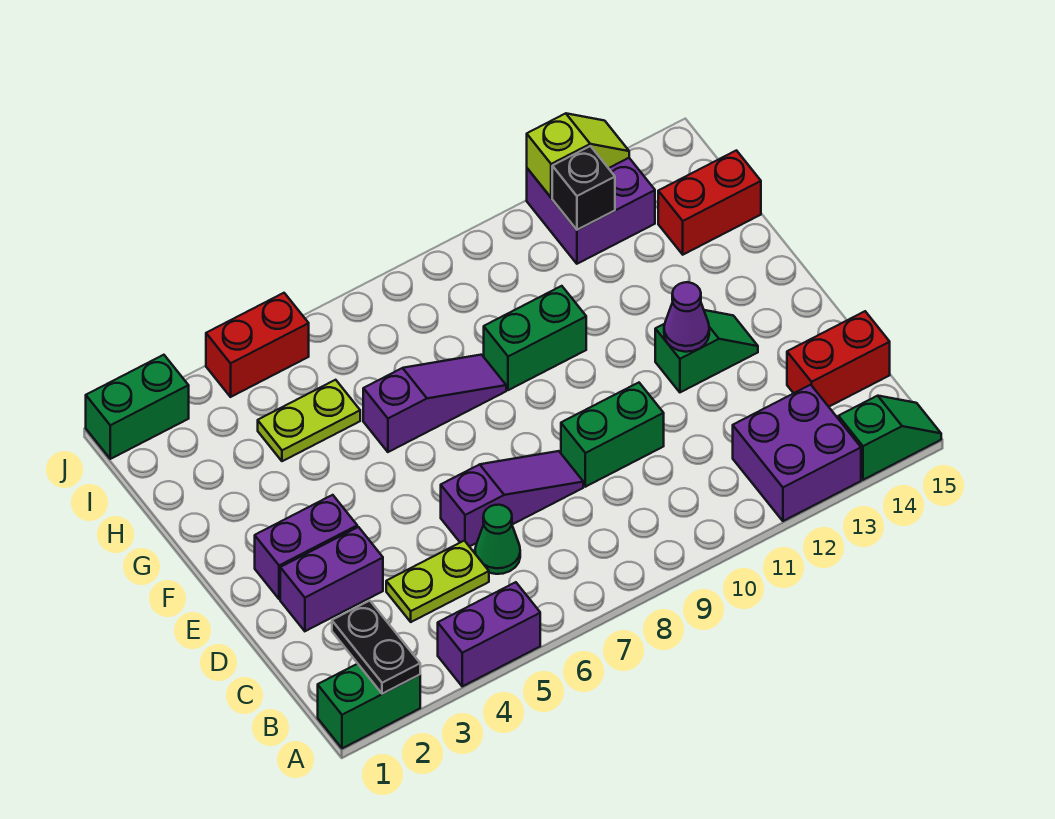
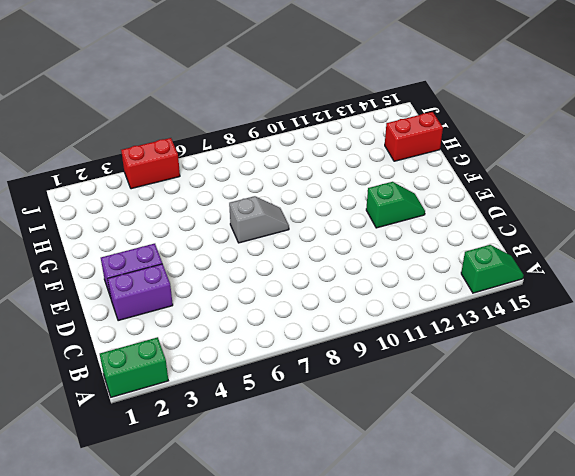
grey 1x2 slope [229,196,289,243] -> none
none -> purple 1x2 brick [438,582,540,686]
none -> purple 2x2 brick [733,385,861,521]
none -> lime 1x2 plate [386,541,489,622]

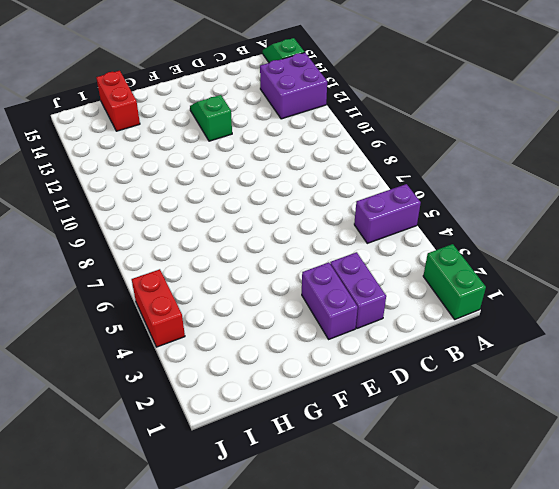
purple 1x2 brick [354,184,421,243] -> purple 1x2 brick turned to [438,582,540,686]
none -> lime 1x2 plate [386,541,489,622]
none -> green 1x1 cone [475,505,520,574]
none -> red 1x2 brick [787,311,890,407]

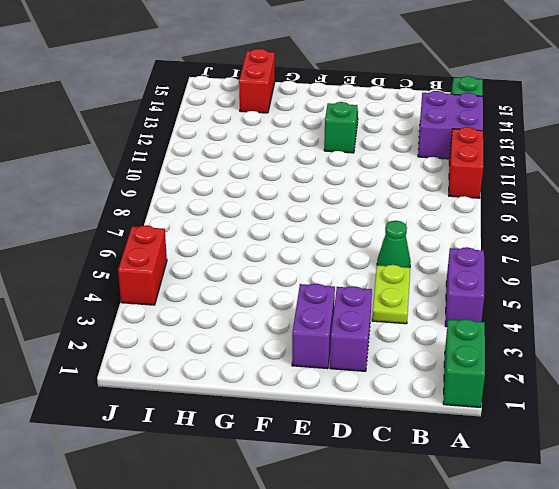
red 1x2 brick [449,127,483,198] -> red 1x2 brick moved to [787,311,890,407]
none -> purple 1x3 slope [441,451,583,547]
none -> green 1x2 brick [561,383,664,487]
none -> purple 1x3 slope [363,355,506,452]

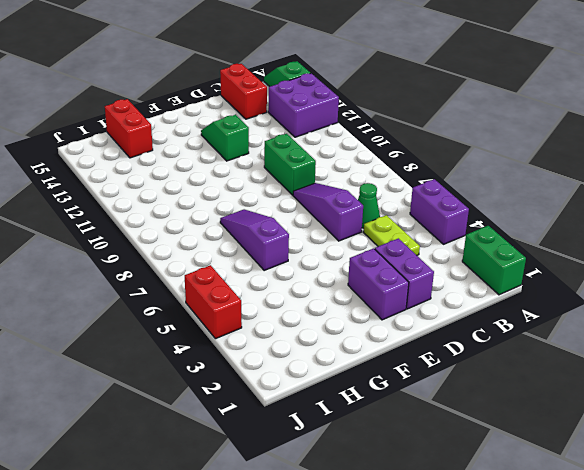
none -> green 1x2 brick [484,286,586,390]
none -> lime 1x2 plate [258,380,360,461]
none -> purple 2x2 brick [527,158,655,264]

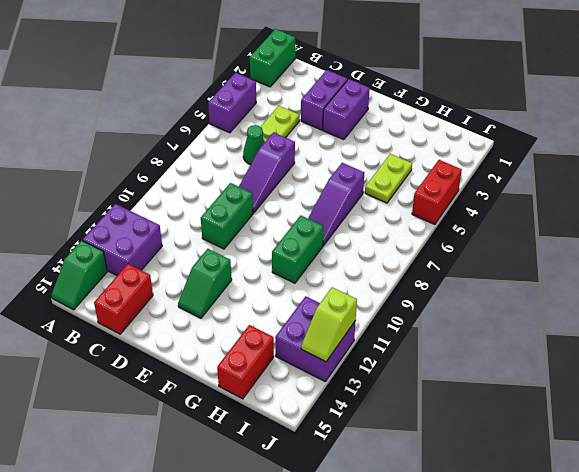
none -> green 1x2 brick [86,355,189,459]
none -> black 1x2 plate [332,601,420,694]
none -> purple 1x1 cone [664,282,709,352]

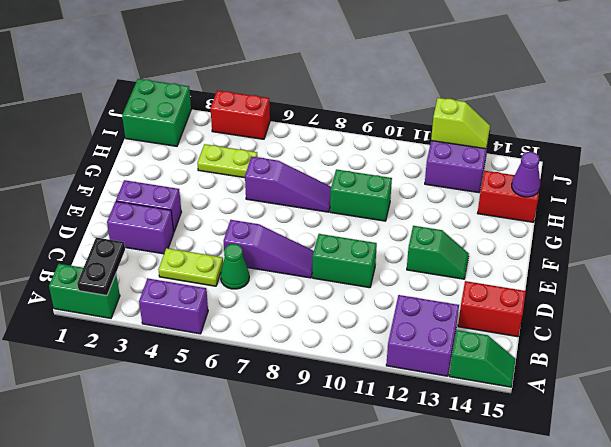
purple 1x1 cone [512,152,540,197] -> purple 1x1 cone moved to [664,282,709,352]
green 2x2 brick [122,79,191,146] -> green 1x2 brick [86,355,189,459]
none -> black 1x1 brick [552,146,615,230]

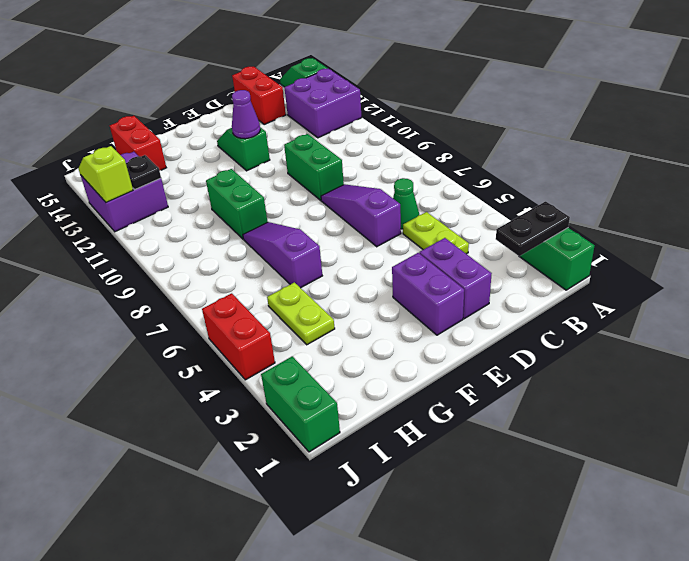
black 1x1 plate [126,155,161,190] -> black 1x1 brick [552,146,615,230]
none -> purple 1x2 brick [438,582,540,686]

